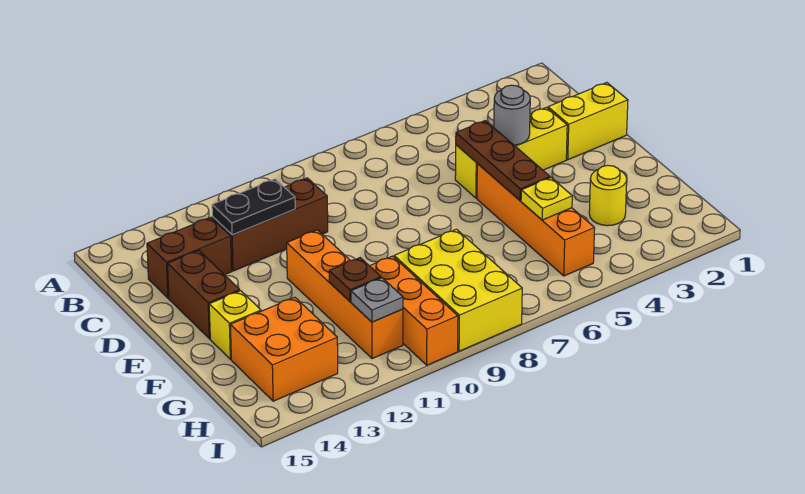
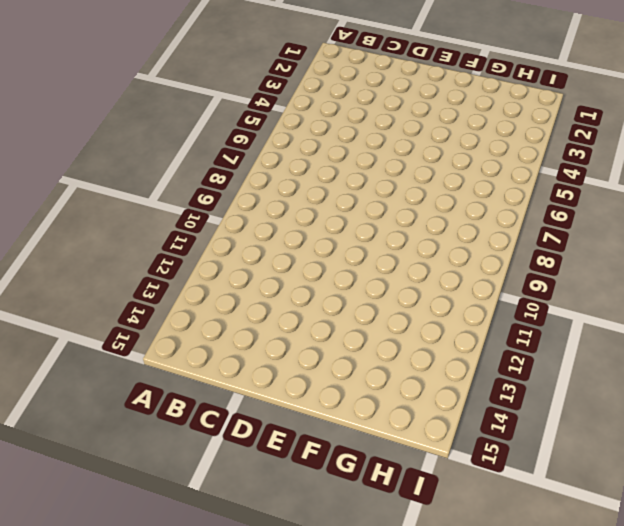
none -> brown 1x3 brick [212,178,328,271]
none -> brown 1x2 brick [147,217,232,298]
none -> yellow 1x2 brick [548,83,628,160]

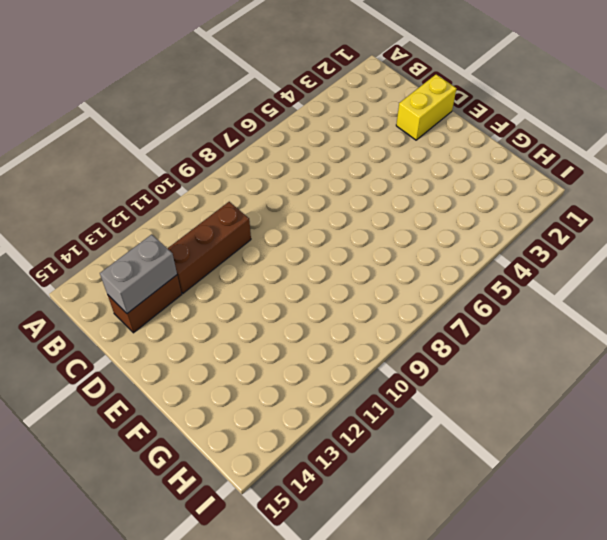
grey 1x2 brick [100,234,177,313] -> none
none -> yellow 1x3 brick [455,107,567,198]
none -> brown 1x2 brick [168,251,240,339]
none -> orange 1x4 brick [477,164,595,276]

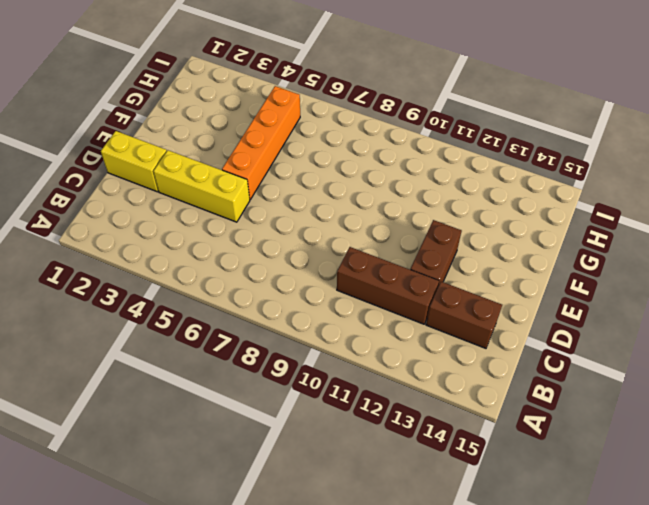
brown 1x2 brick [410,220,462,286] -> brown 1x2 brick moved to [168,251,240,339]
none -> orange 1x4 brick [287,230,403,359]
none -> yellow 1x1 brick [209,291,261,359]
none -> yellow 1x1 round brick [589,165,627,226]

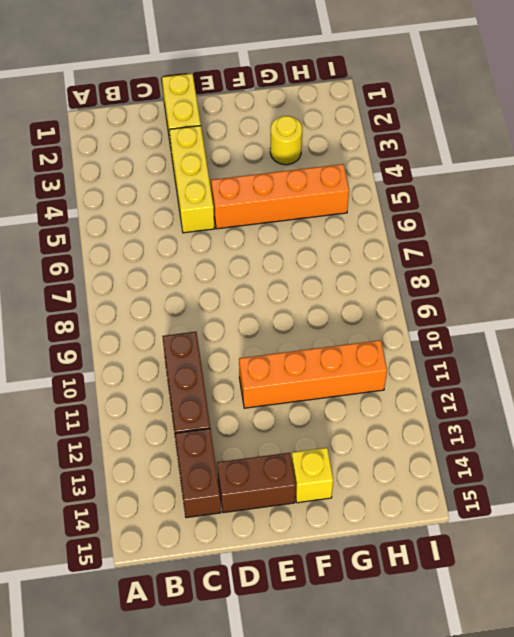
none -> yellow 2x3 brick [394,229,522,351]
none -> orange 1x3 brick [370,256,458,365]
none -> orange 2x2 brick [230,297,338,401]

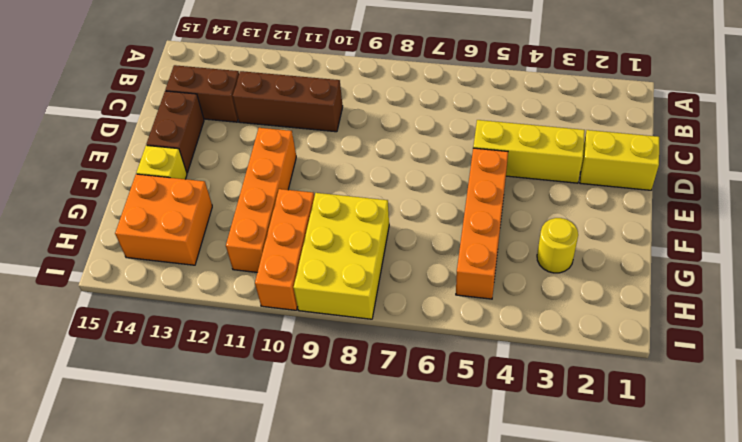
none -> black 1x2 plate [212,179,295,235]
none -> grey 1x1 round brick [494,85,530,145]
none -> brown 1x3 plate [456,121,550,201]

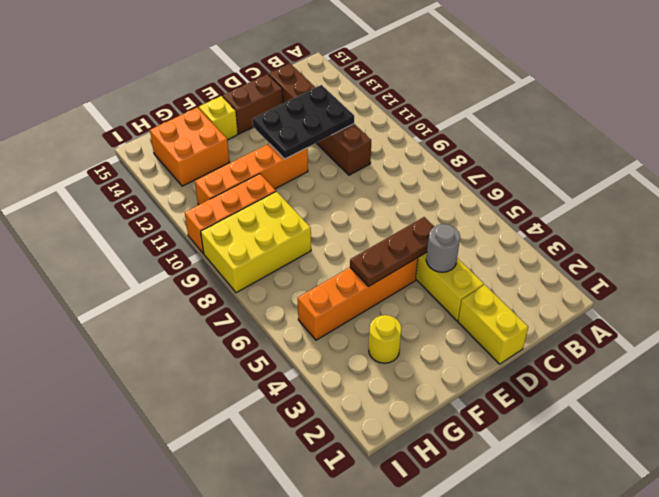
black 2x3 plate [253,85,354,159] -> black 1x2 plate [212,179,295,235]
none -> yellow 1x1 plate [521,178,572,220]
none -> brown 1x1 plate [329,258,381,301]
none -> grey 1x1 plate [351,278,403,322]

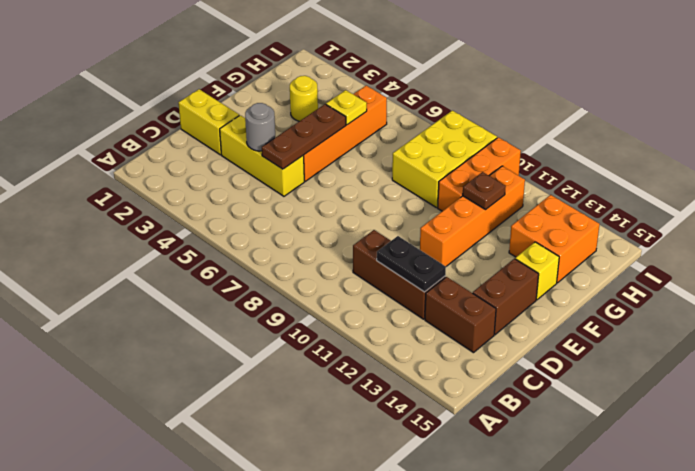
none -> grey 1x1 plate [351,278,403,322]

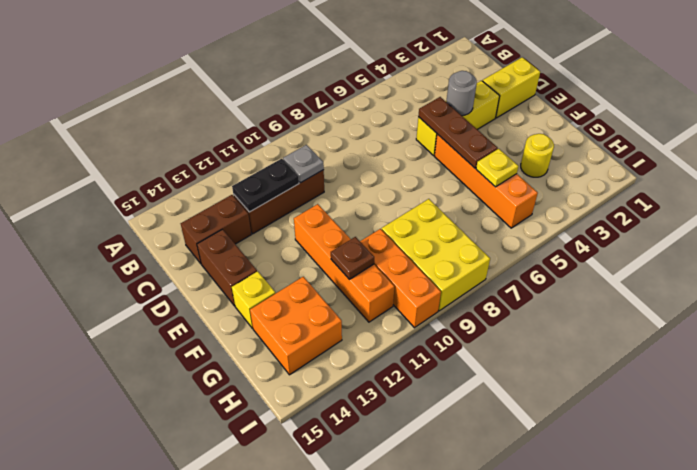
grey 1x1 plate [283,145,324,183] -> grey 1x1 plate moved to [351,278,403,322]

